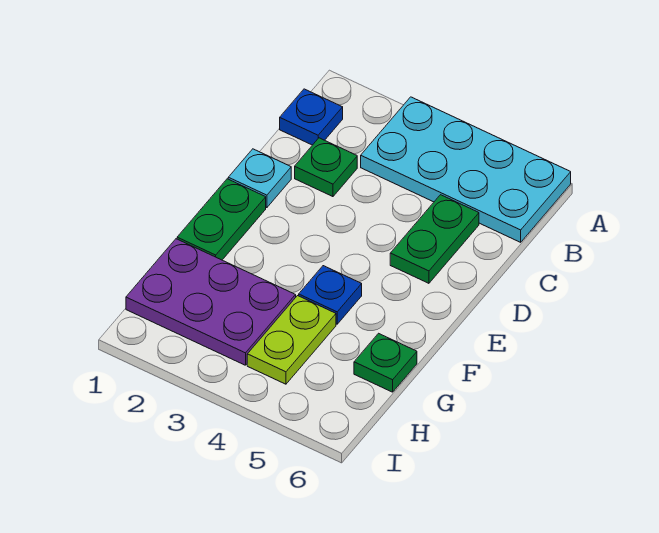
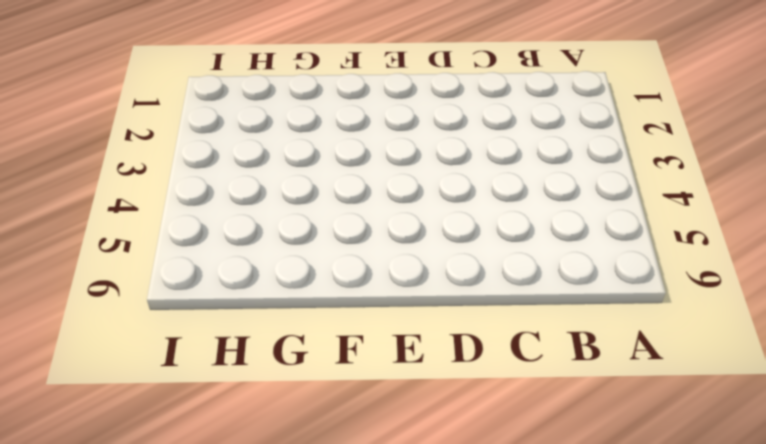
none -> cyan 2x4 plate [361,97,571,242]
none -> blue 1x1 plate [280,89,343,145]

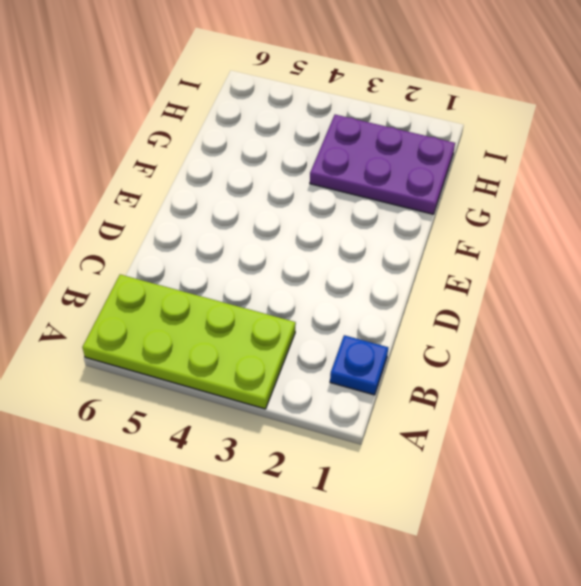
lime 2x4 plate [82,275,296,409] -> cyan 2x4 plate [361,97,571,242]
none -> green 1x1 plate [295,138,357,197]
none -> green 1x2 plate [390,195,479,283]

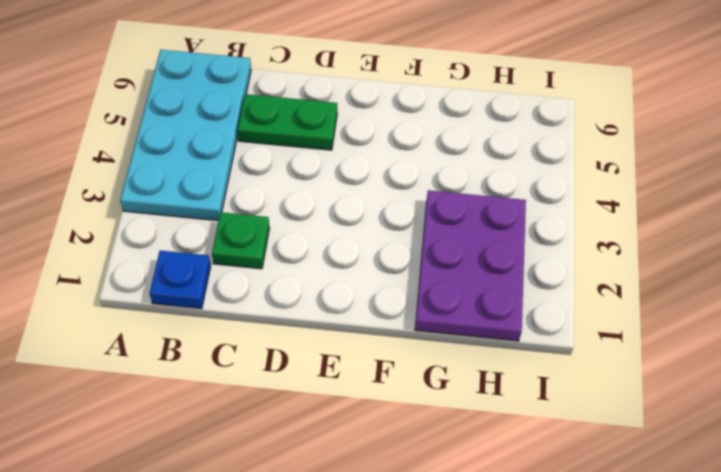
none -> cyan 1x1 plate [228,149,291,208]
none -> green 1x2 plate [177,179,266,260]

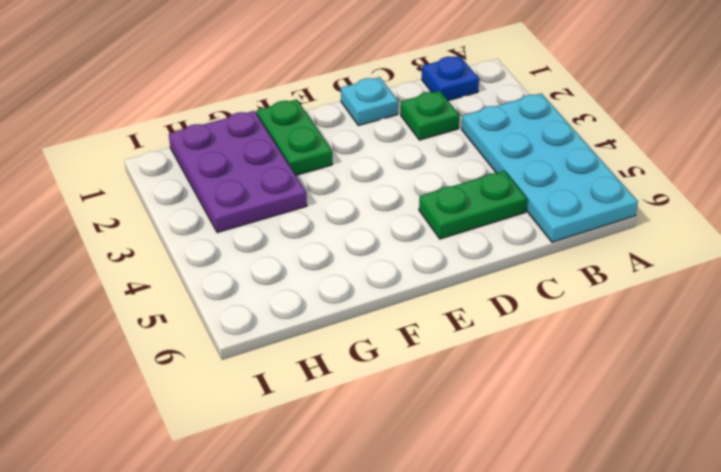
green 1x2 plate [256,99,332,175] -> green 1x2 plate turned to [177,179,266,260]
none -> blue 1x1 plate [299,266,362,324]
none -> lime 1x2 plate [247,296,336,384]

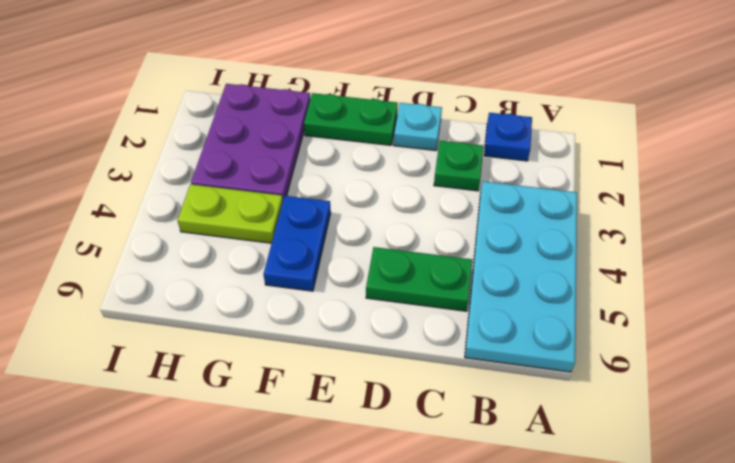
blue 1x2 plate [263,196,331,291] -> blue 1x1 plate [299,266,362,324]
none -> green 1x1 plate [354,333,417,392]

